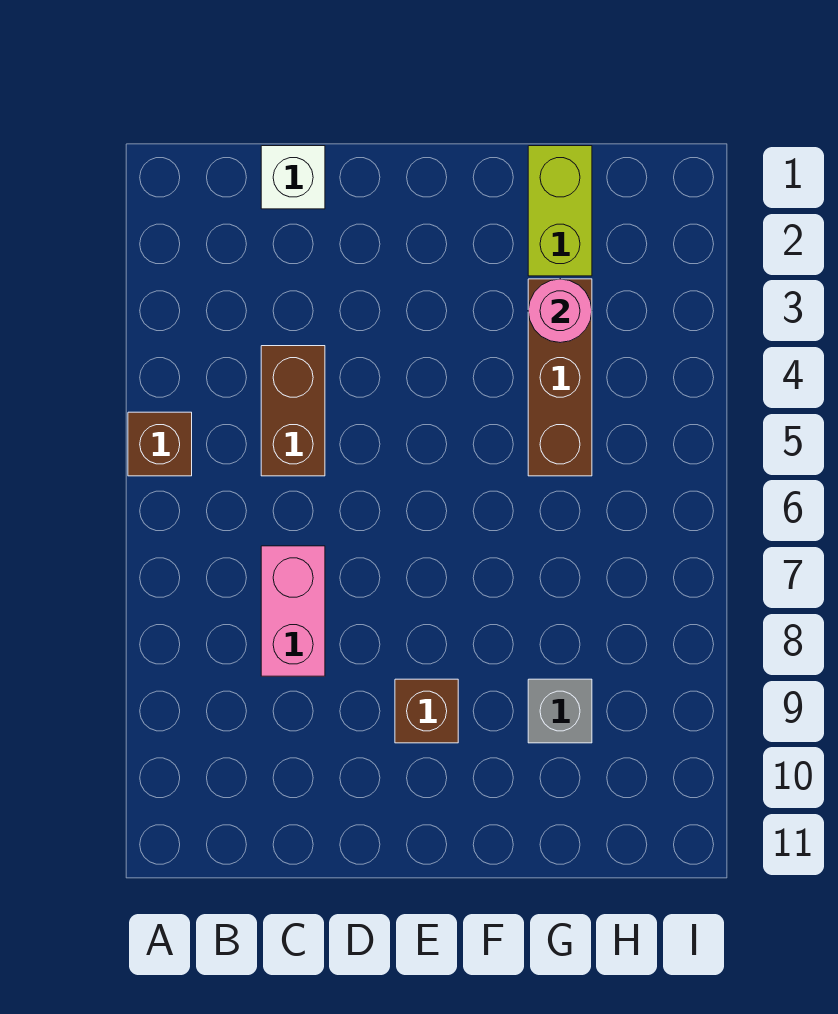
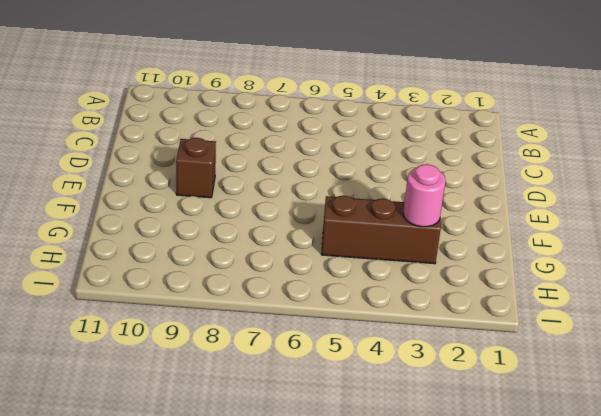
none -> brown 1x1 brick [128,412,192,476]
none -> white 1x1 brick [261,146,325,209]

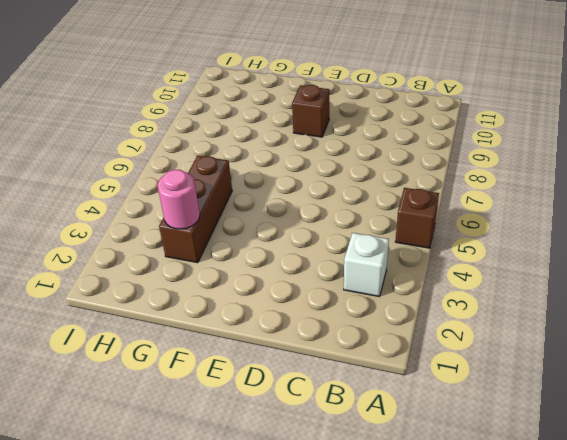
white 1x1 brick [344,233,389,297] -> white 1x1 brick moved to [261,146,325,209]
none -> brown 1x2 brick [261,346,325,476]
none -> pink 1x2 brick [261,546,325,676]

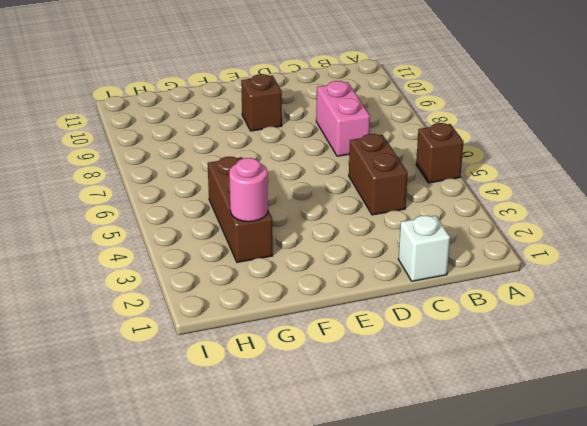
none -> lime 1x2 brick [528,146,592,276]
none -> grey 1x1 brick [528,679,592,743]

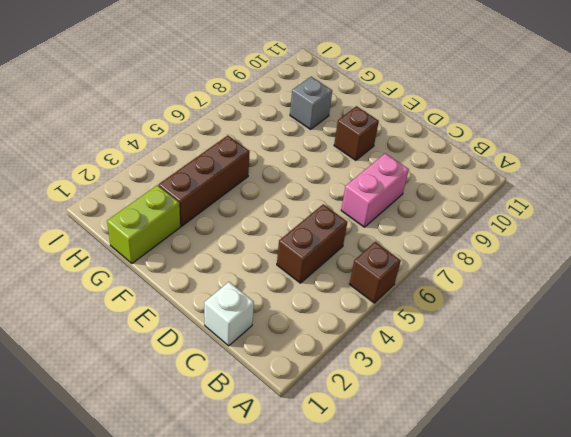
none -> pink 1x1 round brick [528,279,592,343]

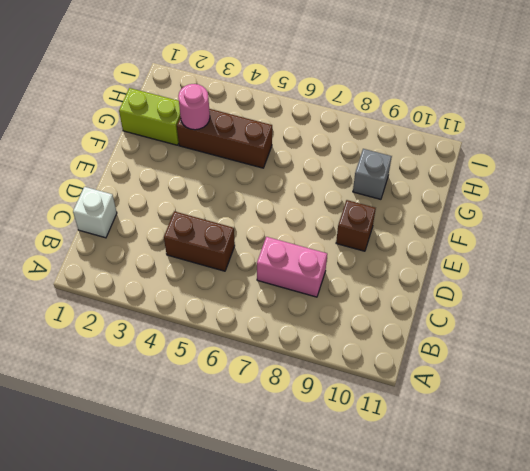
none -> brown 1x1 brick [128,412,192,476]

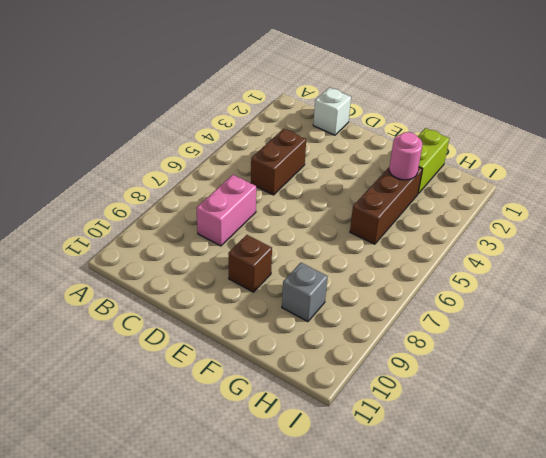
none -> brown 1x1 brick [128,412,192,476]

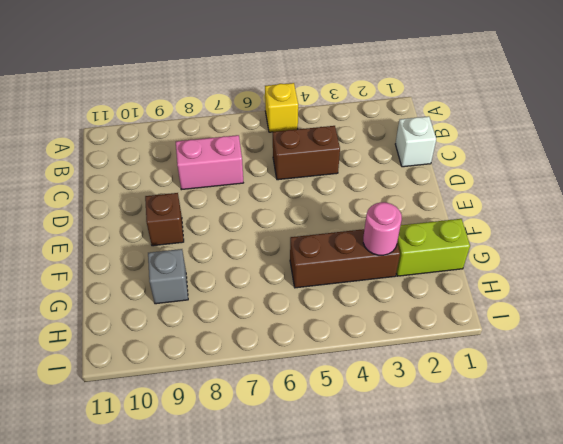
yellow 1x1 brick [265,83,298,132] -> brown 1x1 brick [128,412,192,476]

